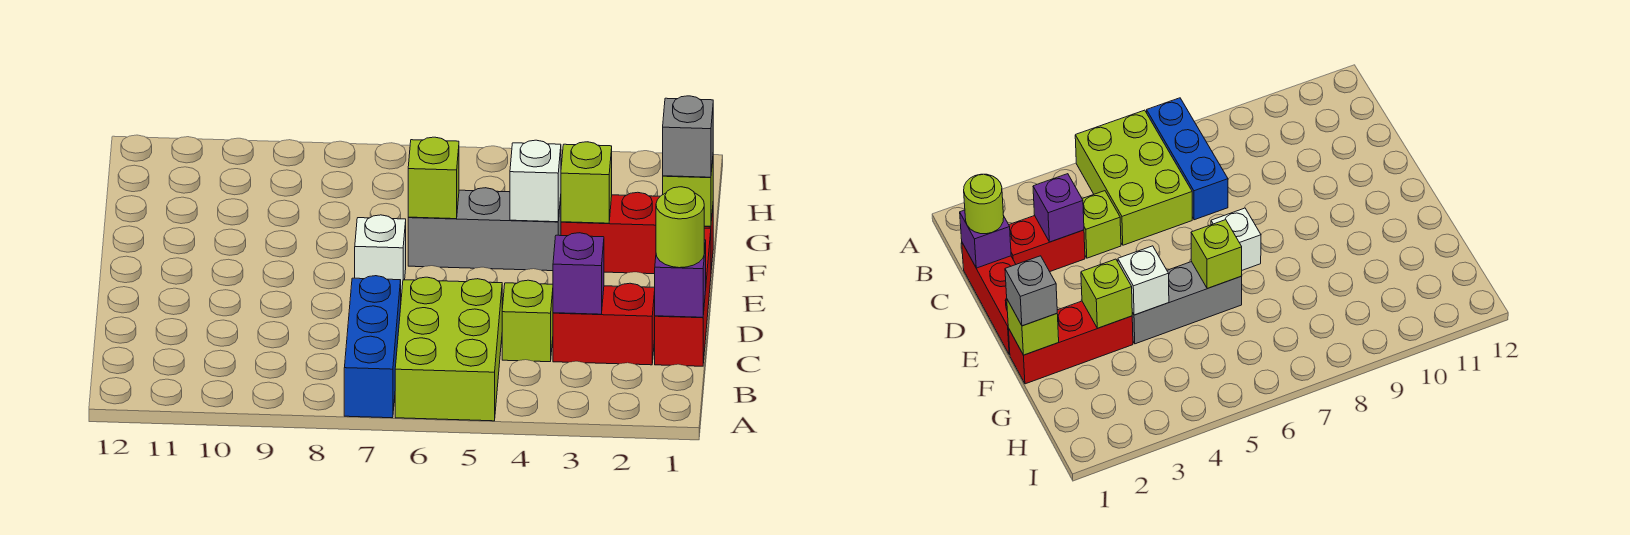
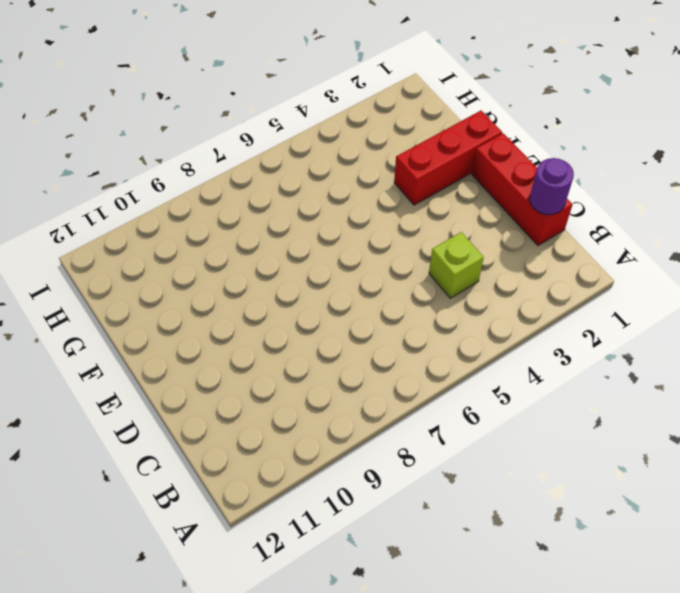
purple 1x1 round brick [530,158,574,215] -> purple 1x1 brick [655,240,706,317]
none -> lime 2x3 brick [395,277,502,421]
none -> blue 1x3 brick [344,276,401,418]
none -> red 1x2 brick [553,283,655,365]

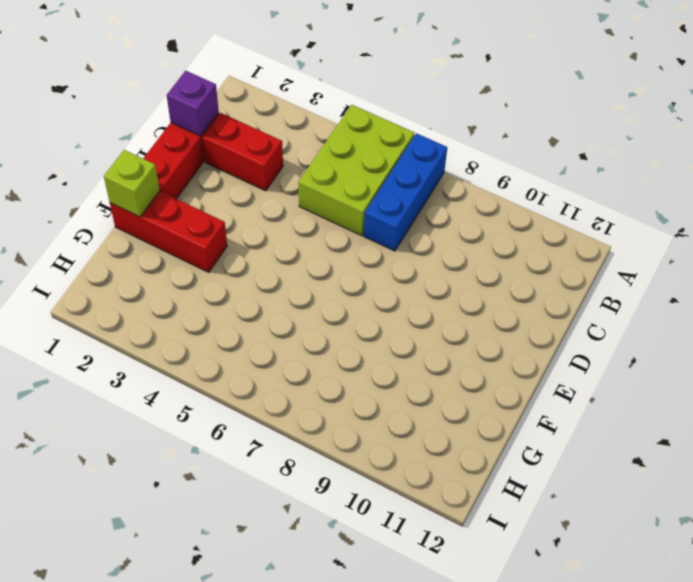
none -> lime 1x1 brick [502,280,553,362]
none -> white 1x1 brick [355,215,406,296]
none -> grey 1x3 brick [408,188,561,271]

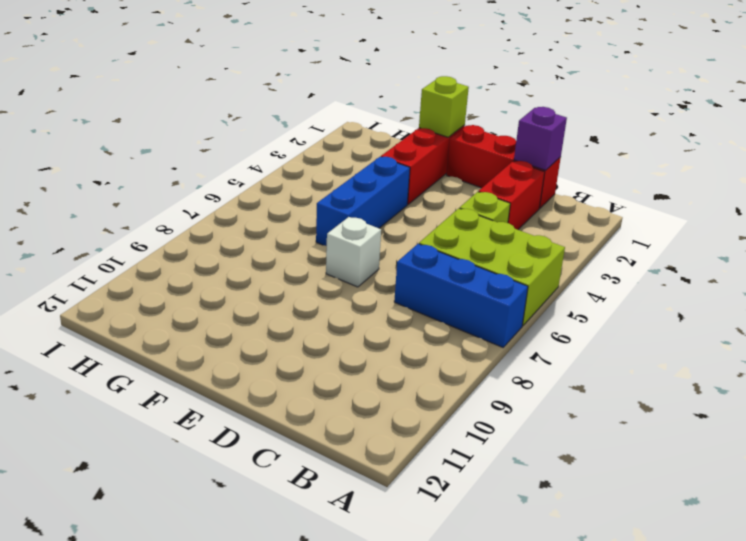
blue 1x3 brick [316,157,410,246] -> grey 1x3 brick [408,188,561,271]
none -> purple 1x1 brick [553,233,604,314]
none -> lime 1x1 brick [561,142,612,223]
none -> white 1x1 brick [510,140,561,222]

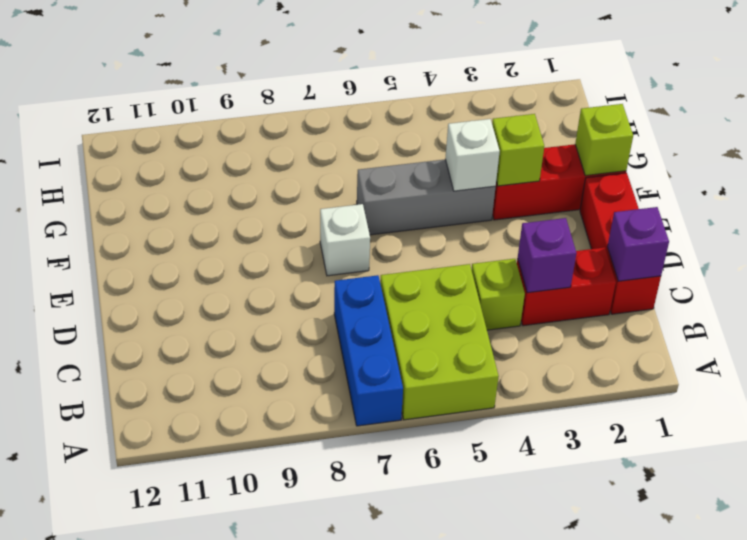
none -> lime 1x1 brick [408,137,459,219]
none -> lime 1x1 round brick [656,187,705,268]
none -> grey 1x1 brick [663,96,713,177]

